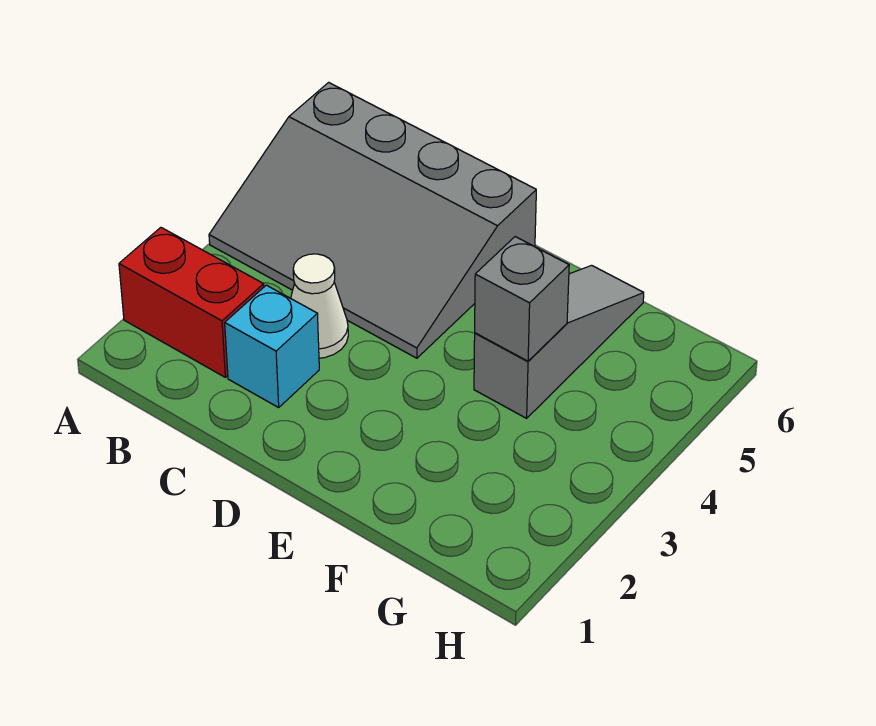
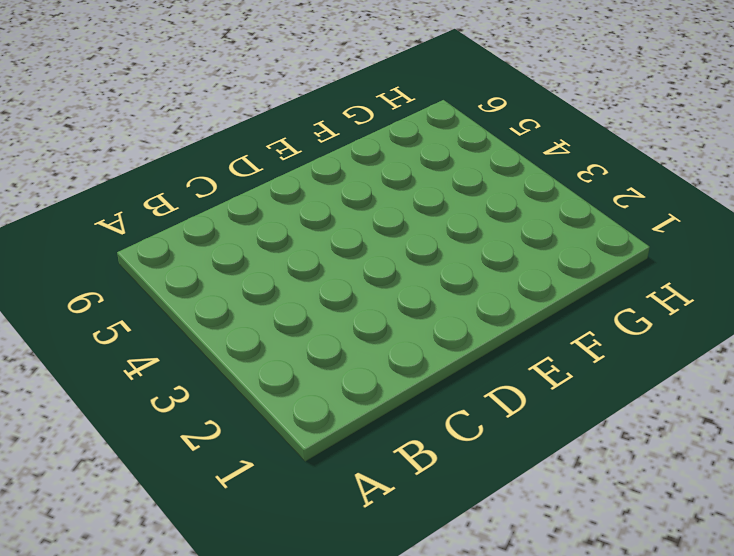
none -> red 1x2 brick [119,228,264,377]
none -> grey 3x4 slope [209,82,536,358]

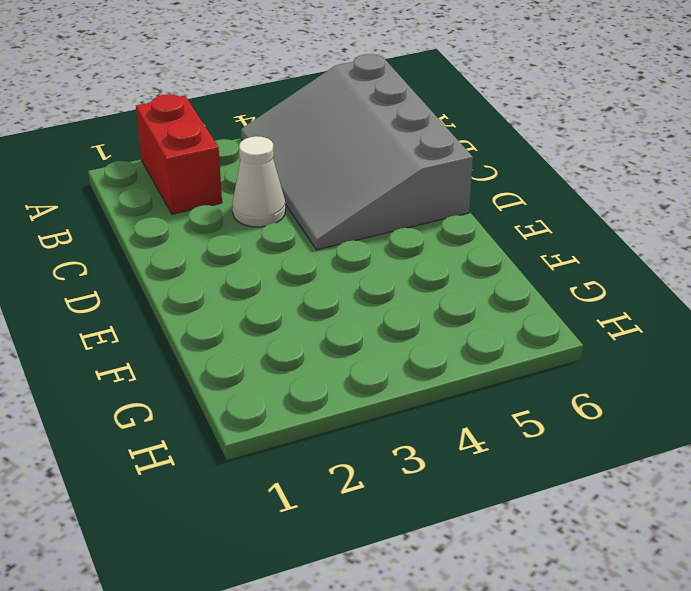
none -> cyan 1x1 brick [225,285,319,407]
none -> grey 1x3 slope [474,265,644,418]

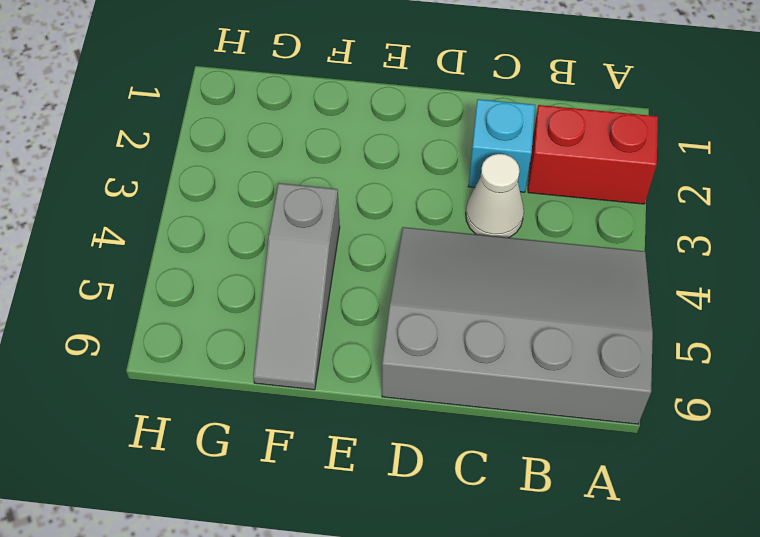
none -> grey 1x1 brick [475,237,569,361]

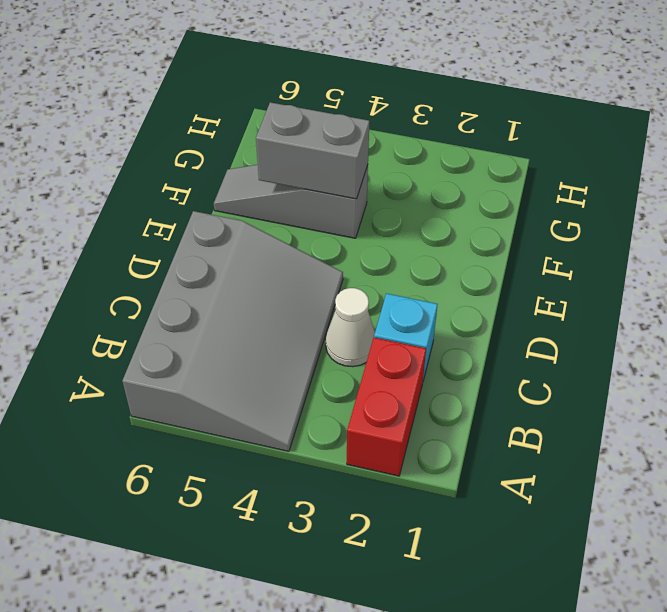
grey 1x2 brick [256,102,369,199] -> grey 1x1 brick [475,237,569,361]

